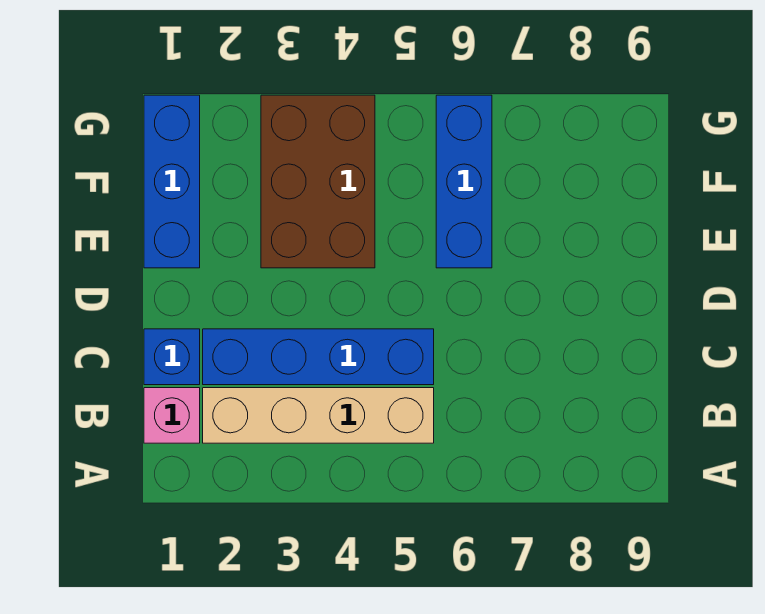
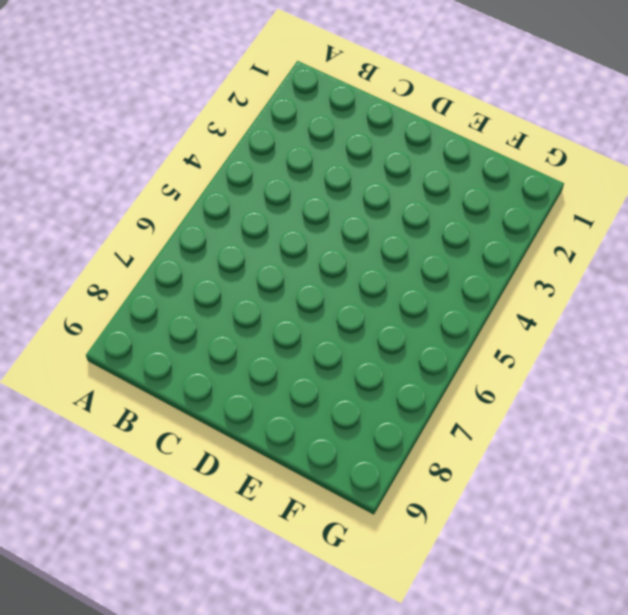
none -> pink 1x1 brick [144,388,200,443]
none -> tan 1x4 brick [203,388,434,443]

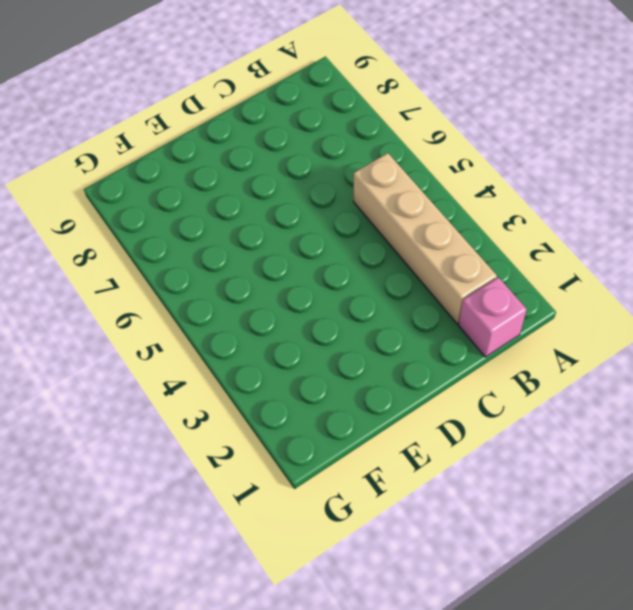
none -> blue 1x1 brick [144,329,200,385]
none -> blue 1x4 brick [203,329,434,385]

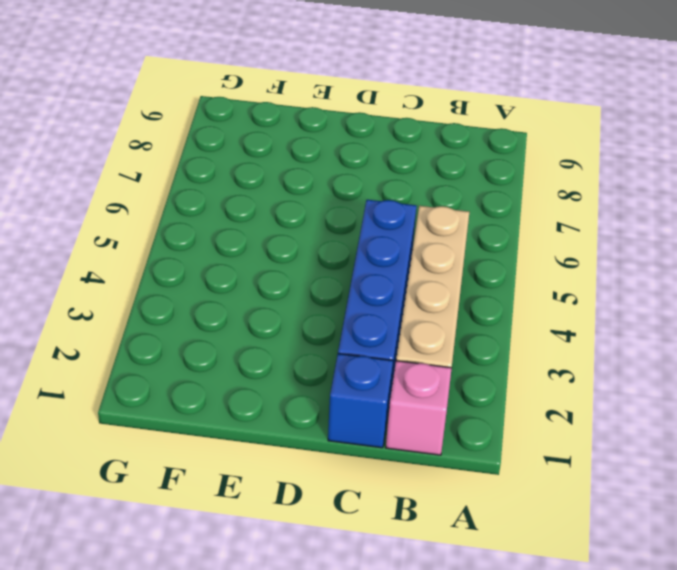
none -> blue 1x3 brick [144,95,200,268]
none -> brown 2x3 brick [261,95,375,268]

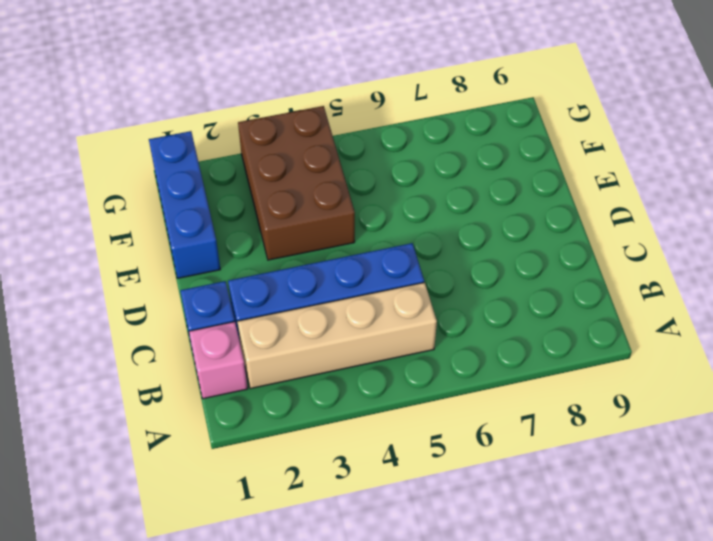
none -> blue 1x3 brick [436,95,492,268]

